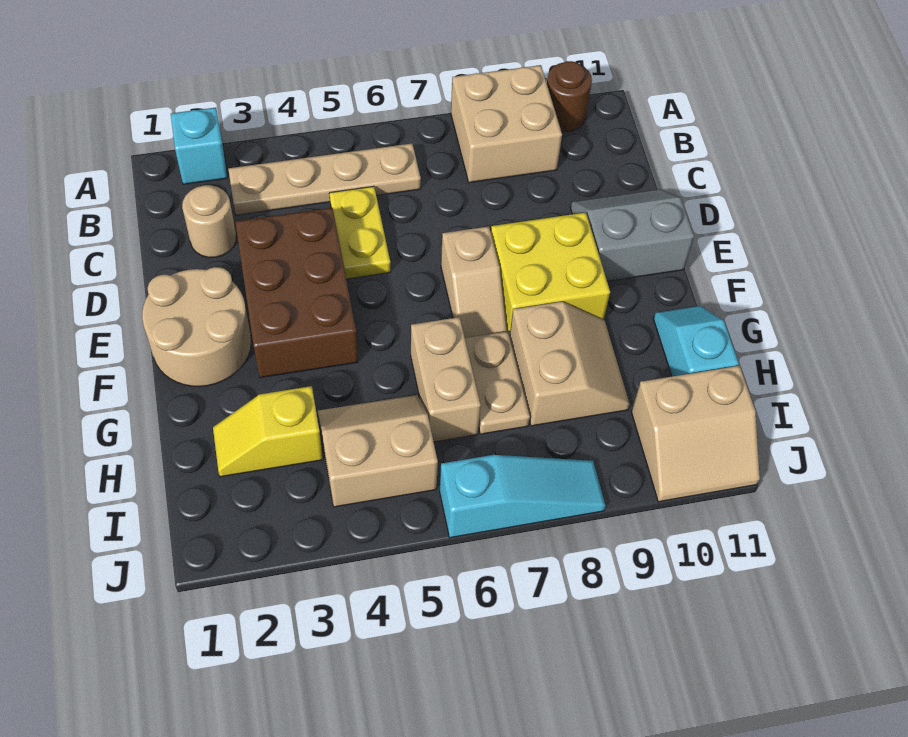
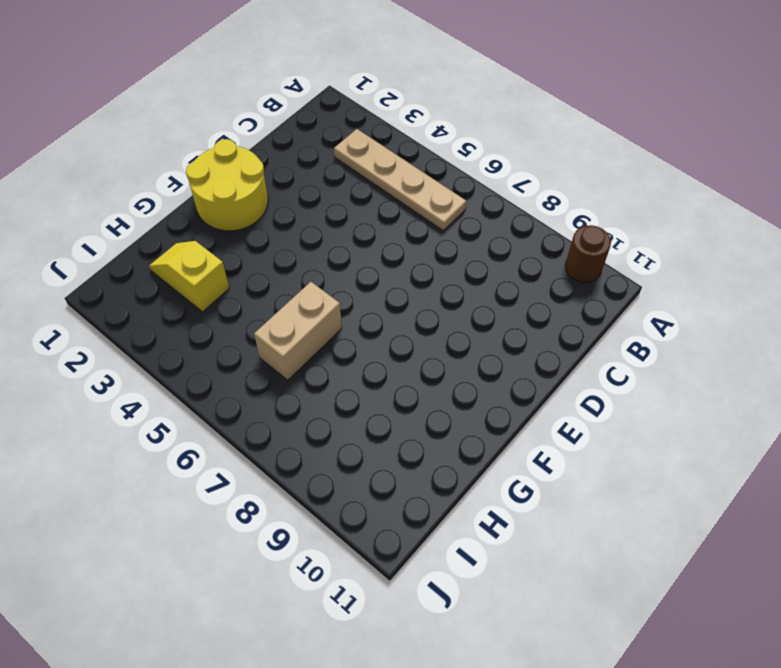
yellow 2x2 round brick [186,139,268,231] -> tan 2x2 round brick [142,267,251,387]
none -> cyan 1x1 brick [171,108,228,184]
none -> tan 2x2 brick [451,65,562,182]
none -> tan 1x1 round brick [182,185,236,258]

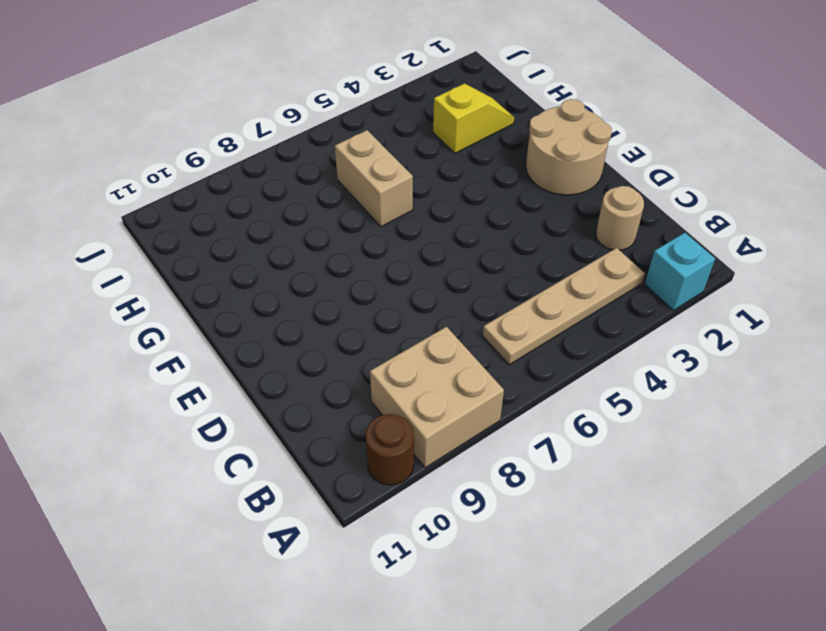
none -> yellow 1x2 plate [330,186,391,279]
none -> brown 2x3 brick [236,208,358,378]
none -> grey 2x2 slope [570,189,694,281]

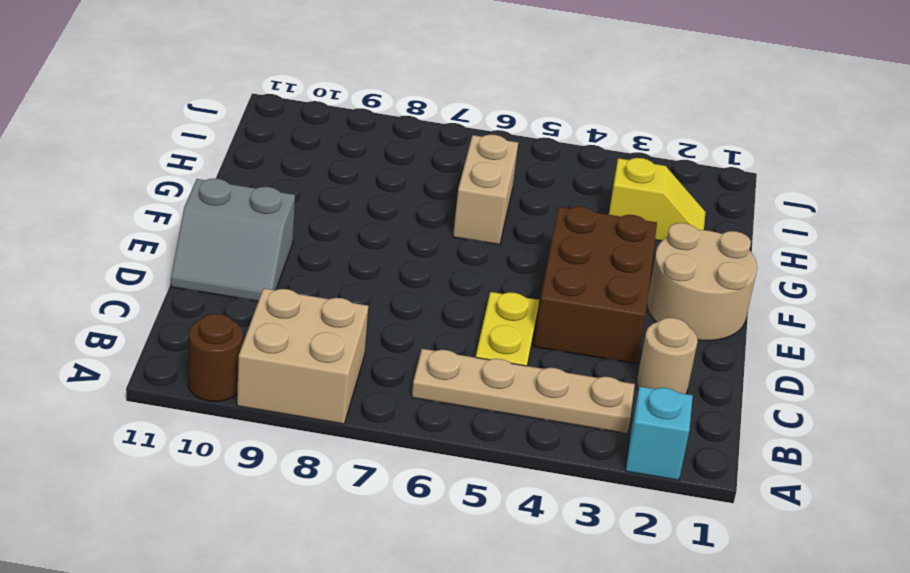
none -> tan 1x2 slope [441,226,507,338]
none -> yellow 2x2 brick [491,212,610,337]
none -> tan 1x2 plate [465,331,530,434]

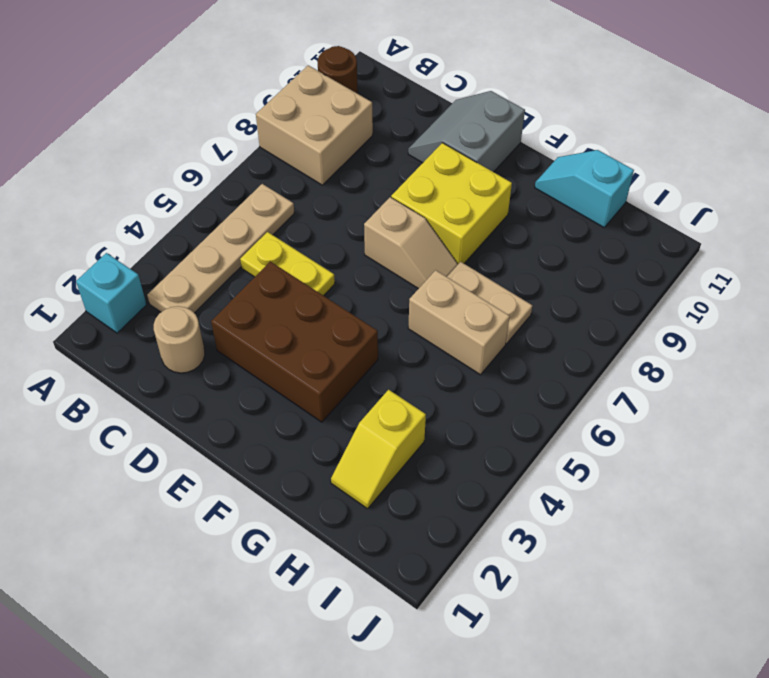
none -> tan 2x2 round brick [142,267,251,387]
none -> tan 2x2 slope [510,302,630,426]
none -> tan 2x2 slope [318,395,438,507]

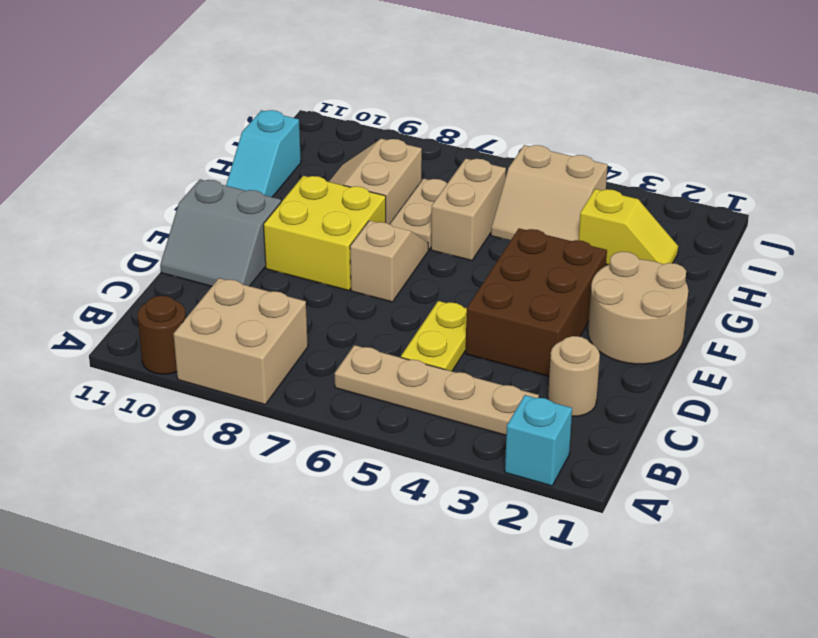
none -> tan 2x2 slope [631,366,760,502]
none -> cyan 1x3 slope [440,455,606,538]

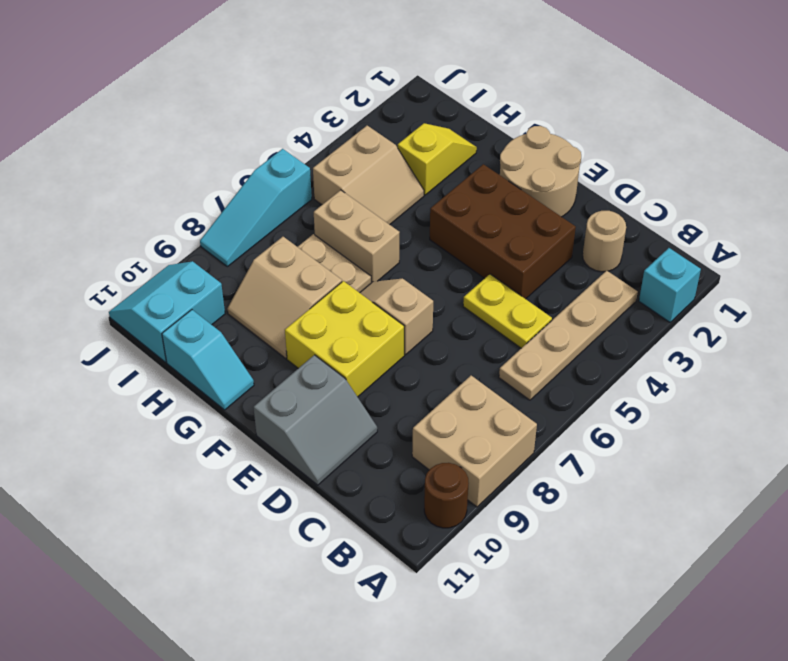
cyan 2x2 slope [109,261,225,362] -> tan 2x2 slope [631,366,760,502]

